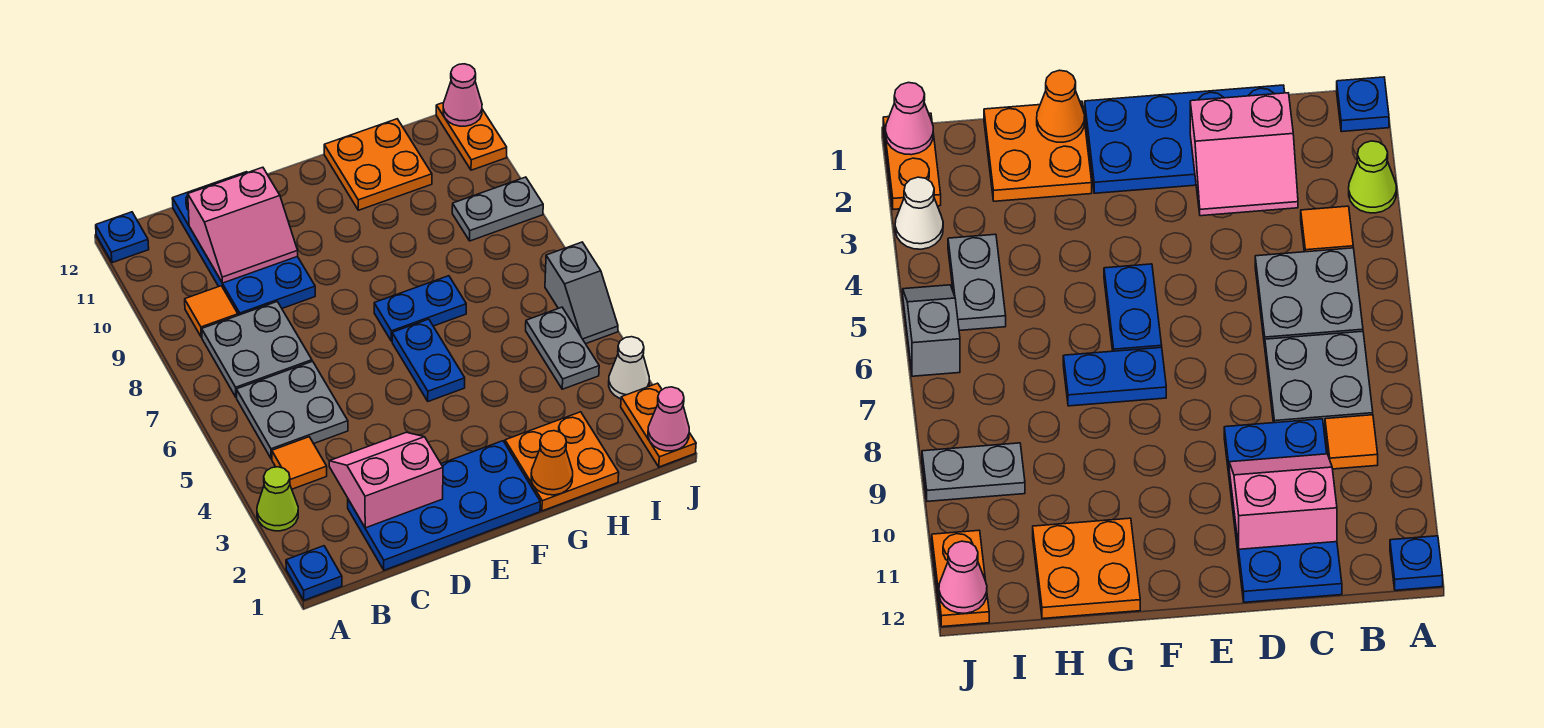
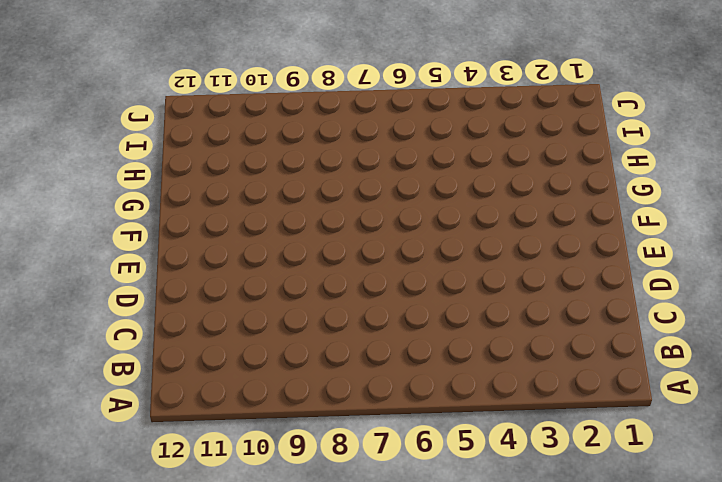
none -> blue 1x1 plate [286,546,342,600]
none -> lime 1x1 cone [257,467,298,531]
none -> blue 1x1 plate [96,212,149,263]

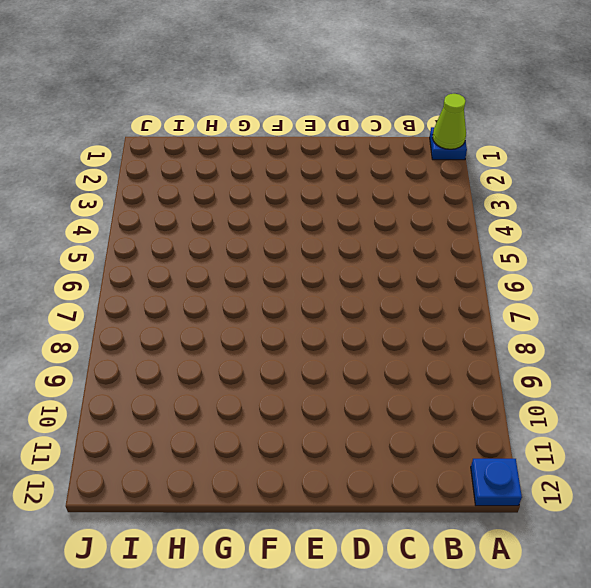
lime 1x1 cone [432,94,466,149] -> lime 1x1 cone moved to [257,467,298,531]
none -> orange 1x1 tile [272,437,327,489]
none -> grey 2x2 plate [236,361,348,459]
none -> grey 2x2 plate [202,302,312,398]

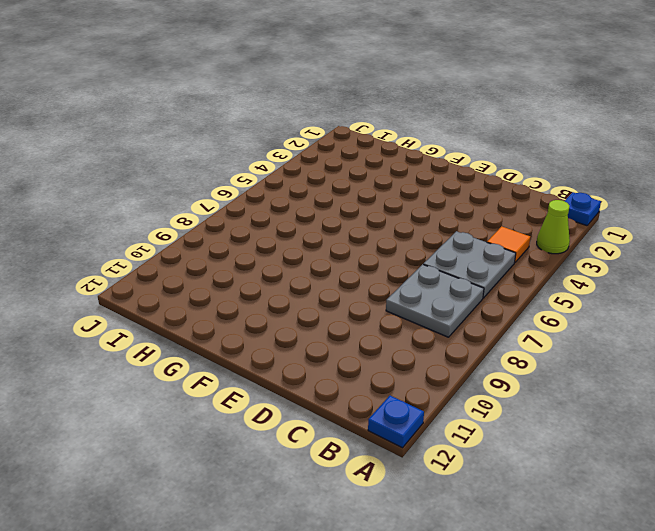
none -> orange 1x1 tile [185,286,238,337]
none -> blue 2x4 plate [348,441,540,570]
none -> blue 2x4 plate [172,172,315,315]

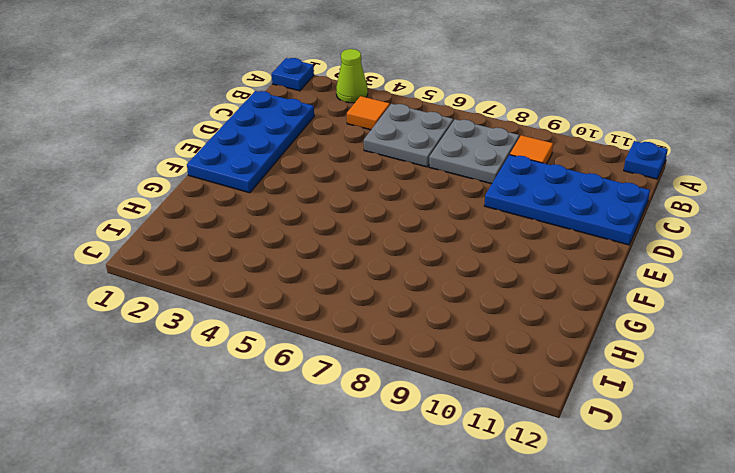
none -> blue 1x2 plate [392,319,465,401]
none -> blue 1x2 plate [374,276,466,341]
none -> orange 2x2 plate [505,412,619,511]

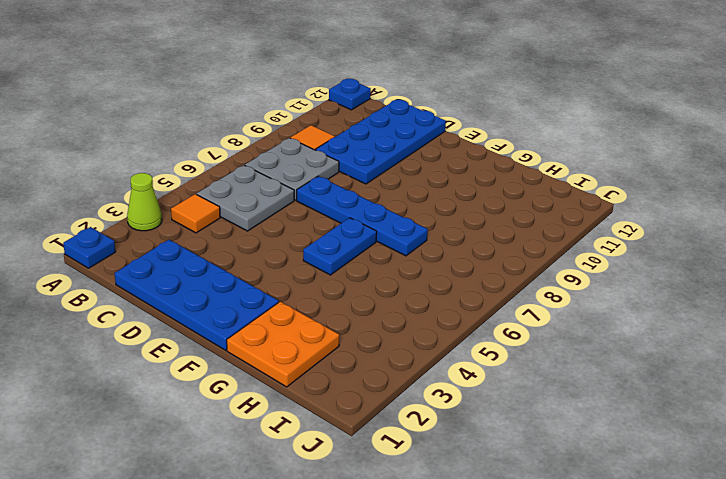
blue 1x4 plate [297,176,428,256] -> blue 1x2 plate [374,276,466,341]
none -> orange 2x2 plate [324,119,432,210]
none -> grey 1x2 plate [526,307,599,389]
none -> grey 1x2 plate [452,177,543,241]

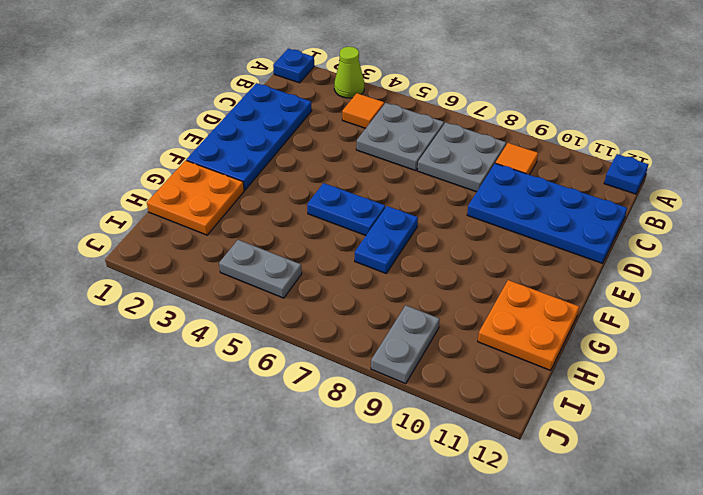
none -> orange 1x2 plate [621,383,696,467]
none -> white 1x1 cone [609,337,649,399]
none -> grey 1x2 slope [545,242,618,344]

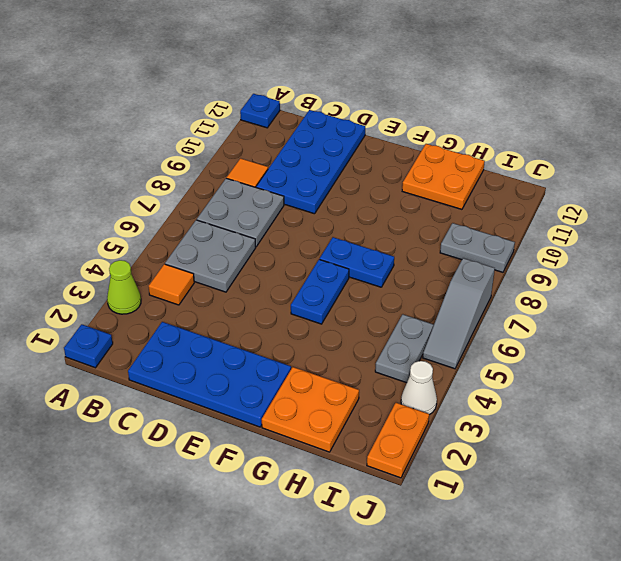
grey 1x3 slope [423,258,495,369] -> grey 1x2 slope [545,242,618,344]
none -> orange 1x2 plate [436,102,507,170]
none -> pink 2x2 slope [329,432,443,528]
none -> pink 2x2 slope [188,167,298,283]

